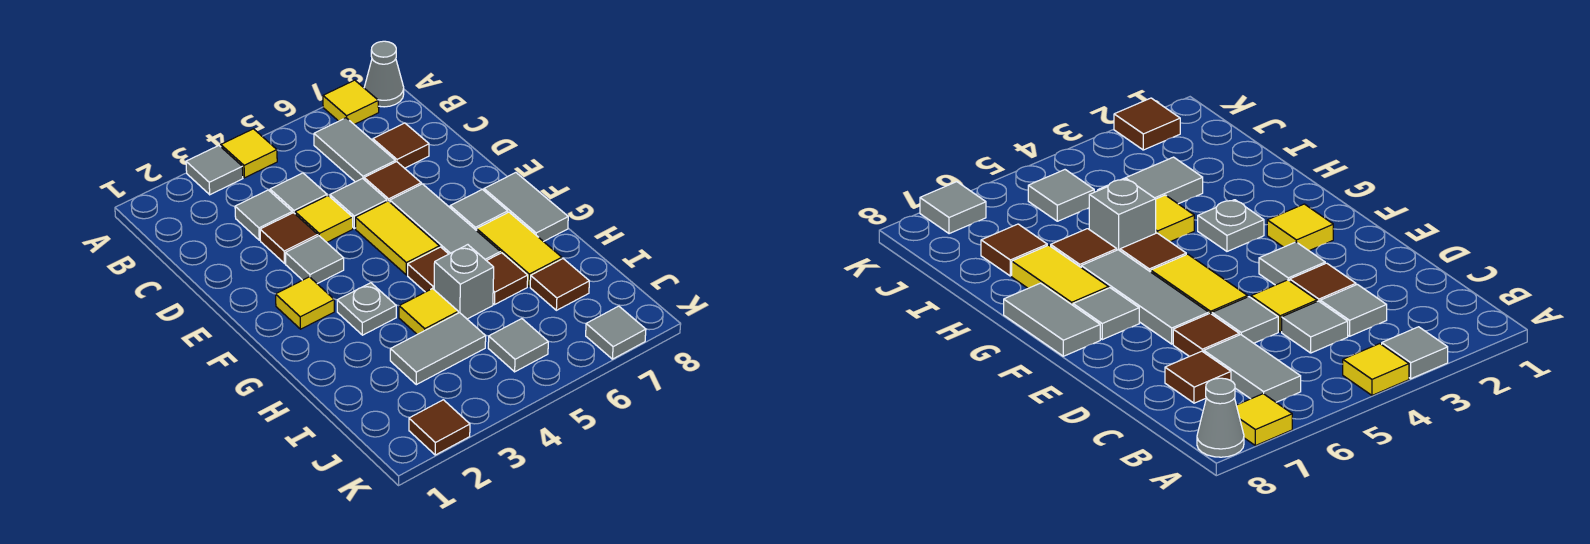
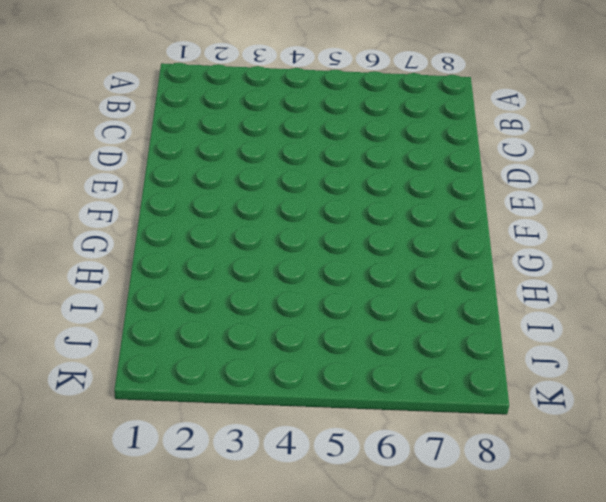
none -> grey 1x1 tile [186,146,243,195]
none -> yellow 1x1 tile [221,129,277,178]
none -> yellow 1x1 tile [323,80,379,124]

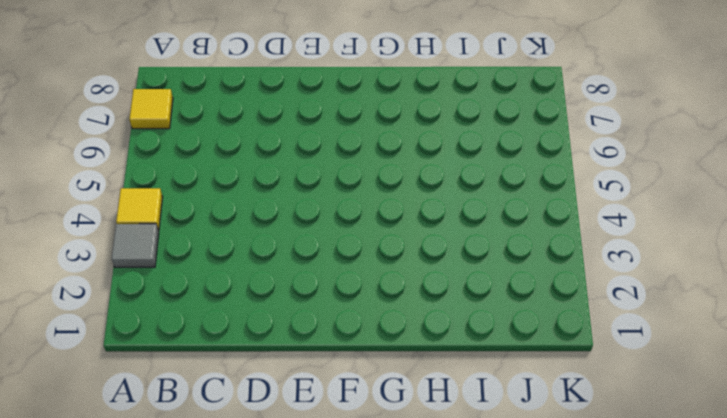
none -> grey 1x1 cone [364,41,404,107]
none -> grey 1x2 tile [314,118,395,182]
none -> grey 1x1 tile [235,190,292,240]

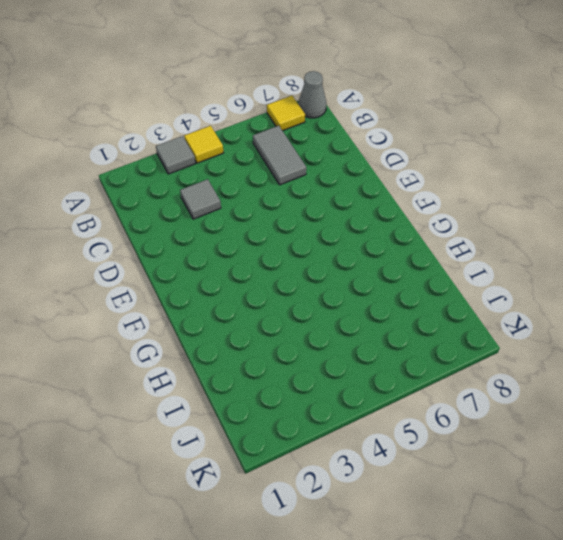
none -> grey 1x1 tile [270,173,327,213]
none -> brown 1x1 tile [373,123,429,168]
none -> brown 1x1 tile [260,213,318,263]

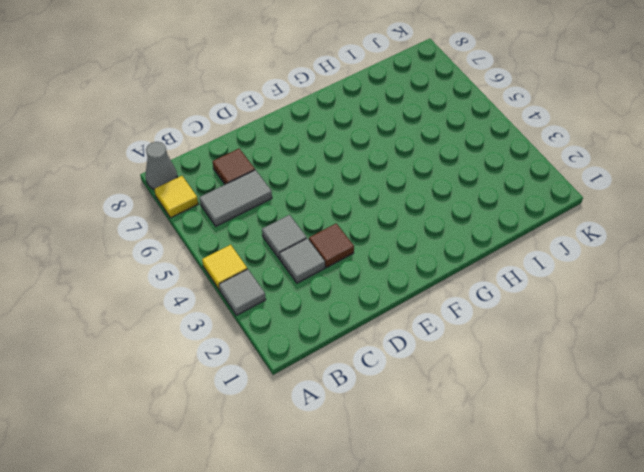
none -> yellow 1x1 tile [295,196,353,242]
none -> grey 1x1 tile [330,179,387,228]
none -> brown 1x1 tile [364,162,421,202]

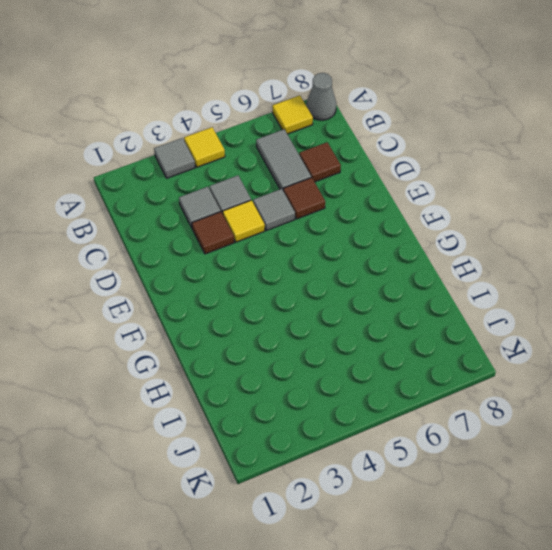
none -> grey 1x1 tile [285,236,344,284]
none -> yellow 1x2 tile [355,201,439,275]
none -> grey 1x3 tile [390,184,501,261]

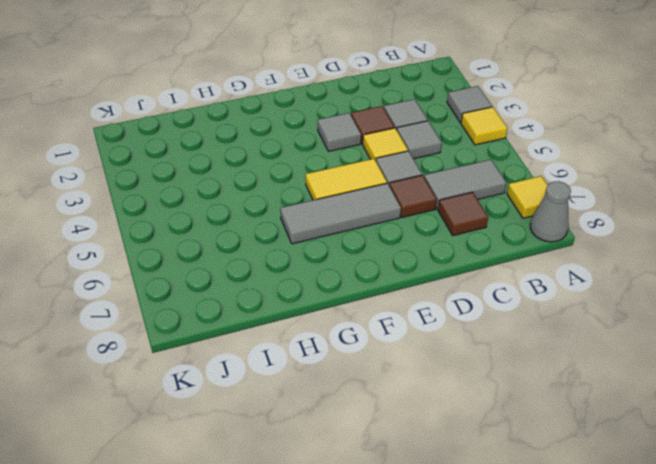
none -> yellow 1x1 tile [276,277,334,329]
none -> grey 1x1 tile [450,189,508,231]
none -> grey 1x2 tile [484,173,568,242]

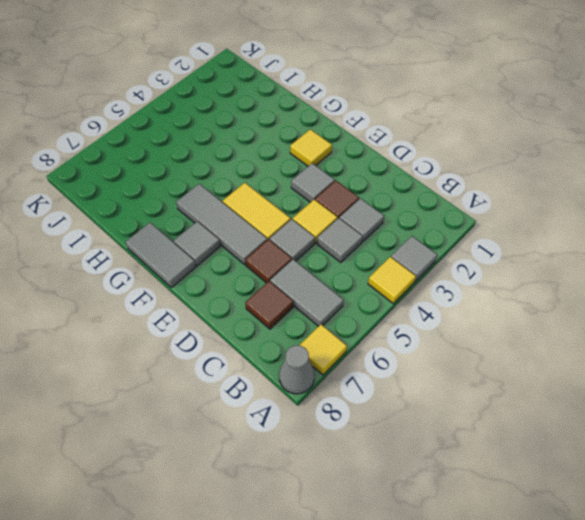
none -> grey 1x1 plate [337,283,396,335]
none -> brown 1x1 tile [408,247,448,292]
none -> yellow 1x2 tile [477,212,562,286]

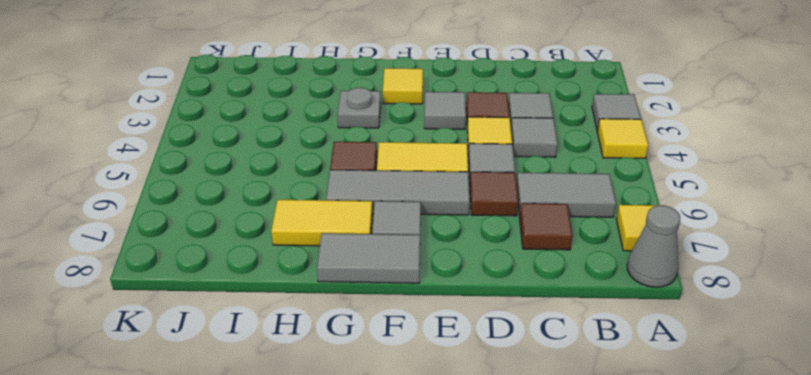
none -> yellow 1x1 tile [399,289,458,334]
none -> grey 1x1 brick [434,245,494,319]
none -> brown 1x1 tile [487,253,528,304]

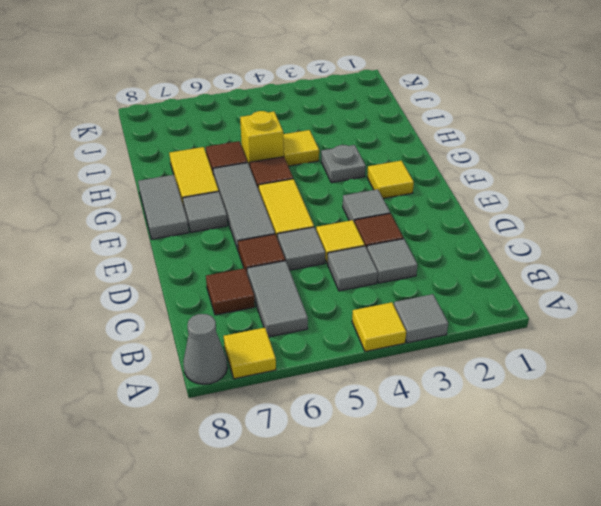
yellow 1x1 brick [240,111,284,167] -> grey 1x1 brick [434,245,494,319]
none -> grey 1x2 tile [390,313,486,385]
none -> brown 1x1 tile [530,259,589,310]
none -> grey 1x1 tile [488,319,548,372]

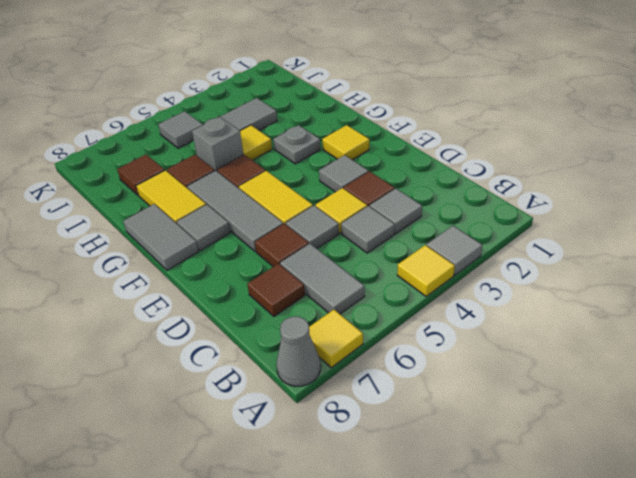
none -> brown 1x1 tile [409,400,470,455]
none -> grey 1x1 tile [586,306,646,359]

